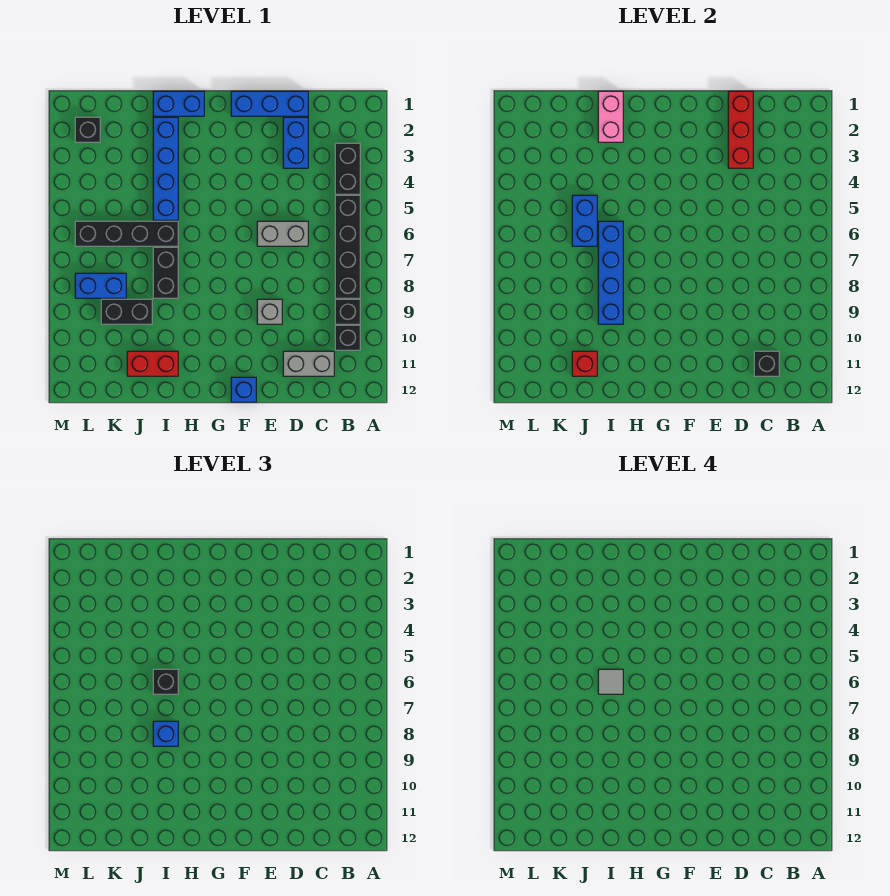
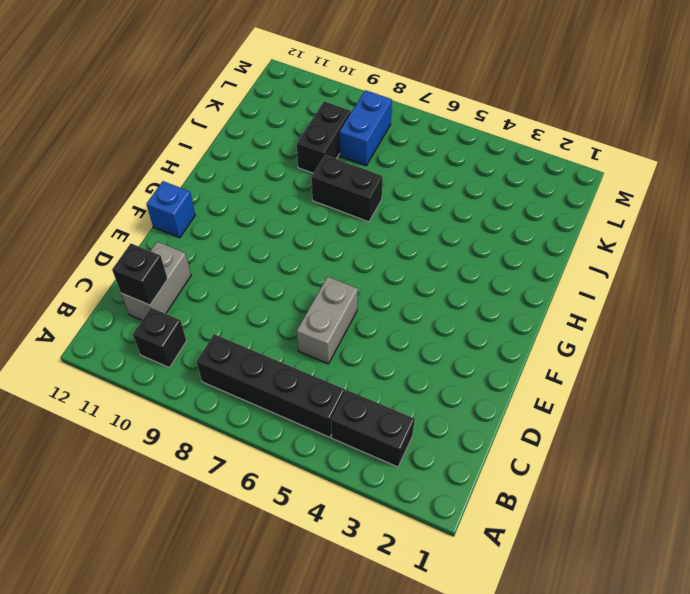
none -> black 1x1 brick [335,299,360,324]
none -> blue 1x3 brick [231,91,308,116]
none -> blue 1x2 brick [283,117,308,168]

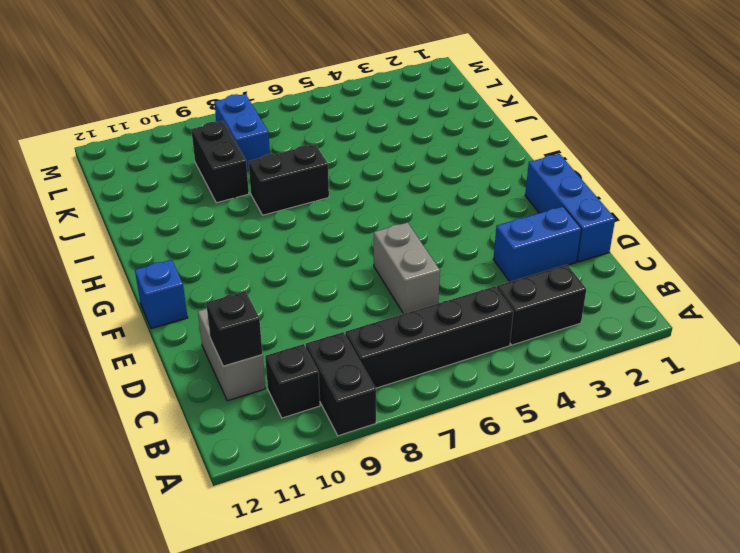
black 1x2 brick [306,332,376,436] -> black 1x1 brick [335,299,360,324]
none -> grey 1x1 brick [257,299,282,324]
none -> blue 1x2 brick [153,91,204,116]
none -> blue 1x4 brick [153,117,178,220]

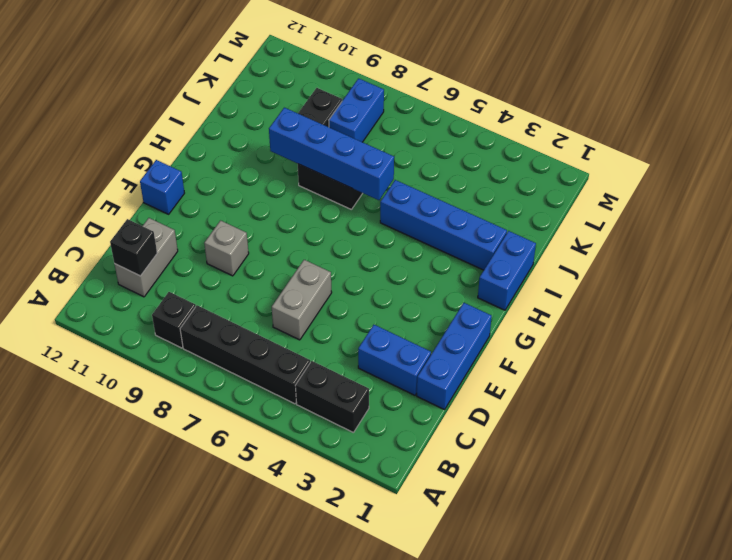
none -> black 1x1 brick [335,325,360,350]
none -> black 1x4 brick [75,221,178,246]
none -> red 1x2 brick [127,351,178,376]

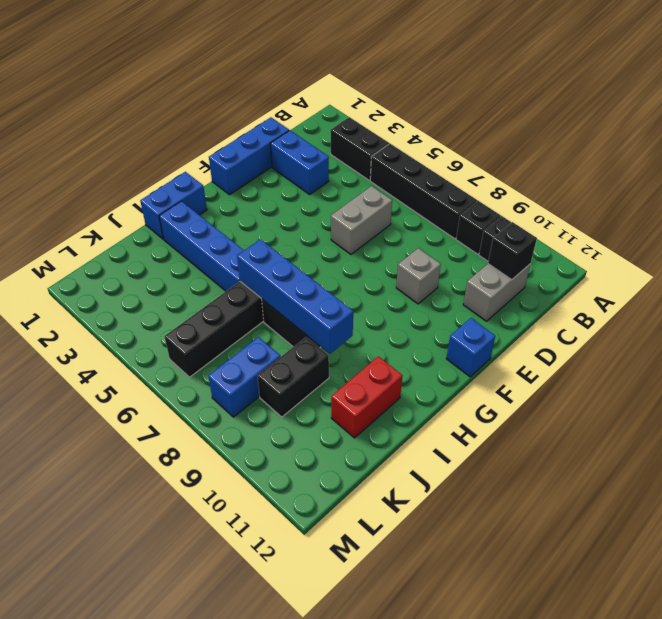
none -> black 1x1 brick [75,117,100,142]
none -> red 1x3 brick [728,91,753,168]
none -> pink 1x2 brick [598,91,623,142]

